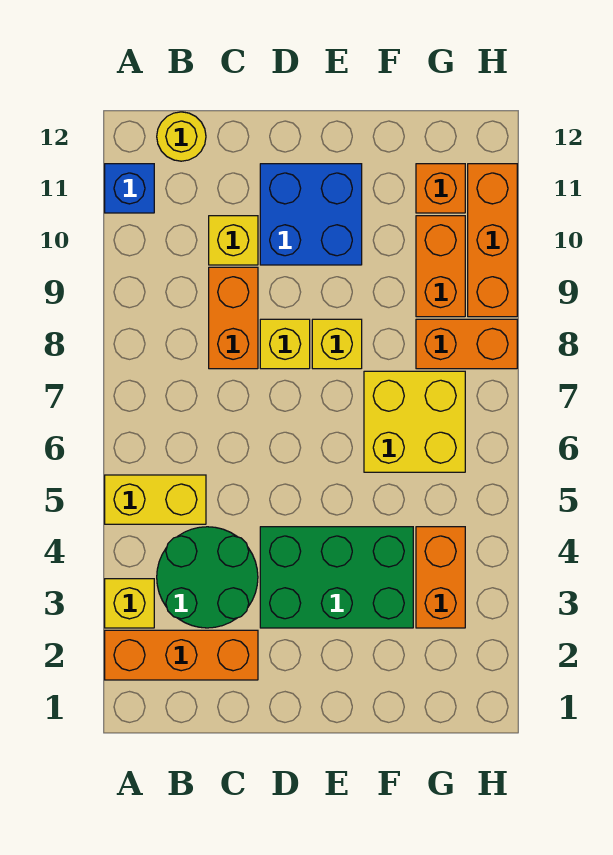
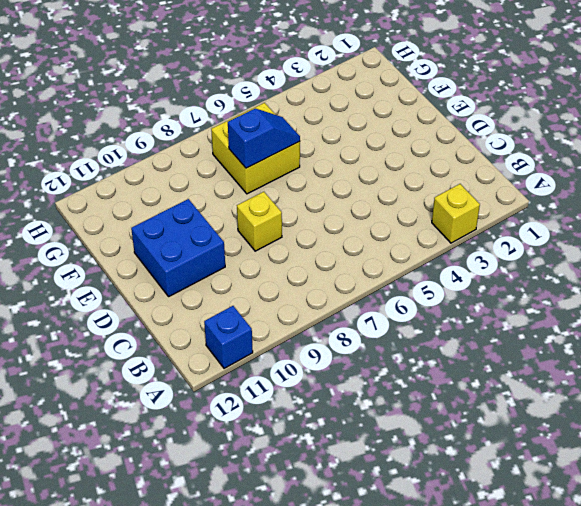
blue 1x2 slope [228,109,300,168] -> none
none -> orange 1x3 brick [105,630,258,680]
none -> yellow 1x2 brick [105,475,206,524]
none -> green 2x2 round brick [157,527,258,628]

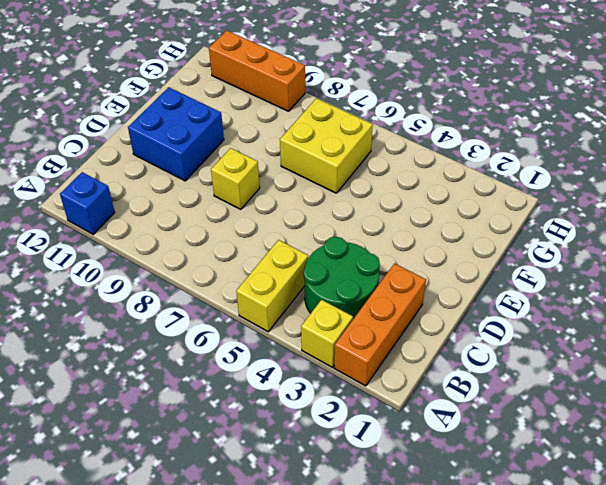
none -> yellow 1x1 round brick [157,112,206,161]
none -> orange 1x2 brick [209,267,258,369]
none -> yellow 1x1 brick [209,216,258,265]

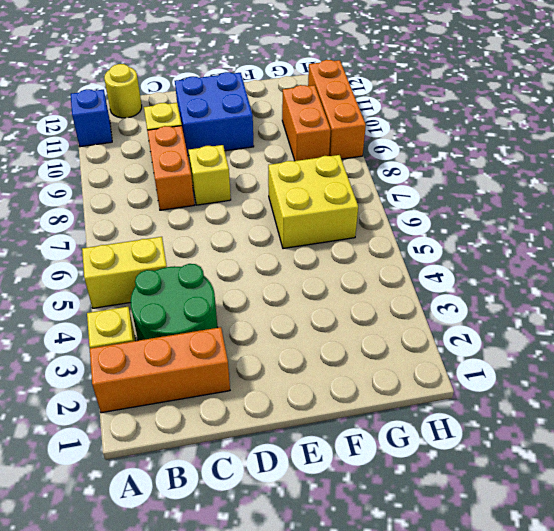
none -> green 2x3 brick [260,527,413,628]
none -> yellow 1x1 brick [312,319,362,369]
none -> orange 1x2 brick [416,527,465,628]

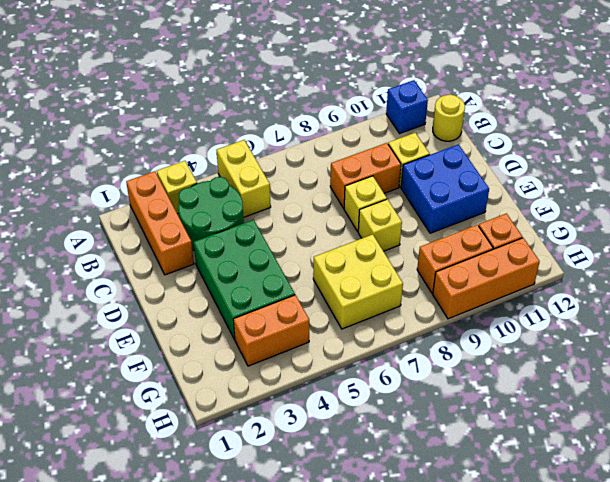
none -> orange 1x2 brick [416,319,517,369]

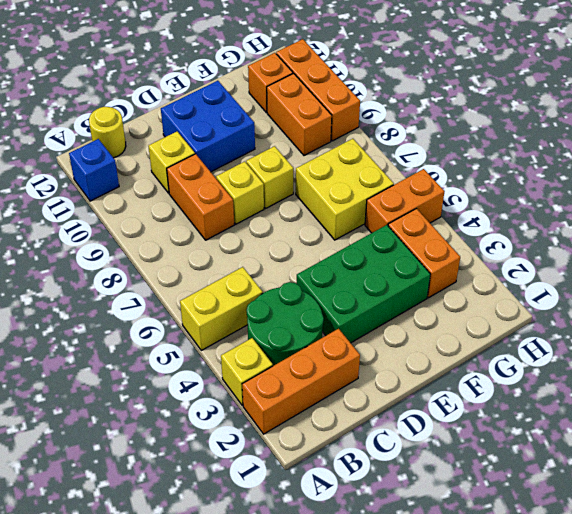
orange 1x2 brick [365,169,444,233] -> orange 1x2 brick moved to [416,319,517,369]

